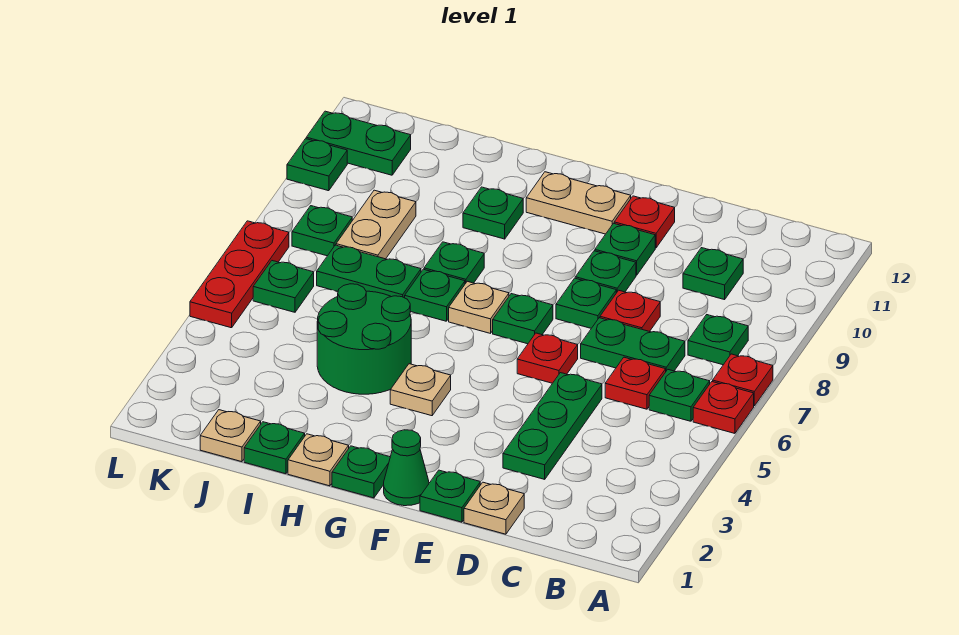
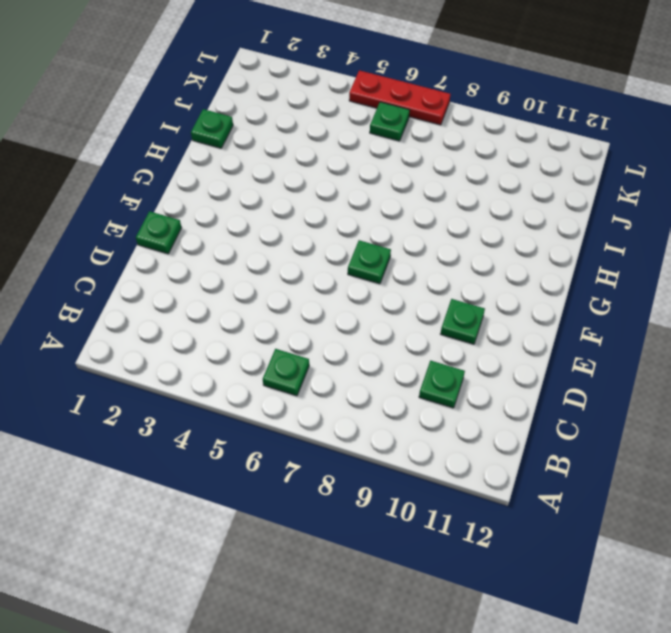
none -> red 1x1 plate [693,382,754,433]
none -> red 1x1 plate [713,354,773,406]
none -> green 1x1 plate [688,315,748,365]
none -> red 1x1 plate [605,357,666,409]

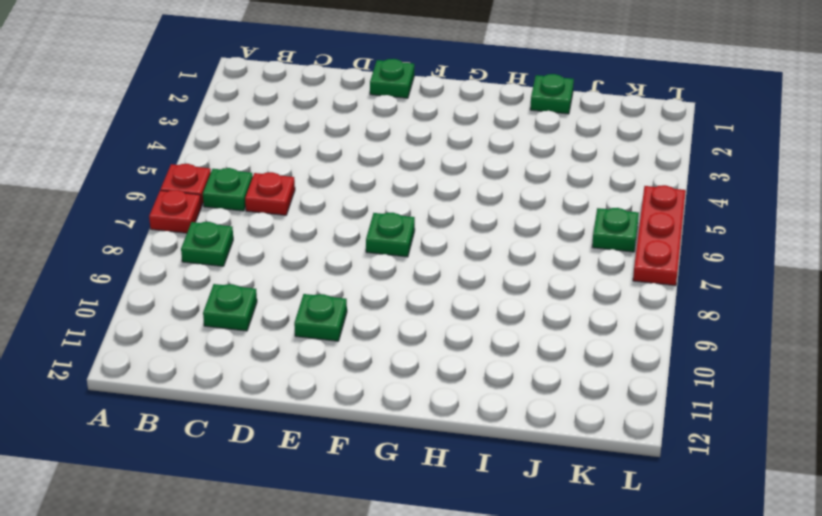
none -> green 1x2 plate [581,318,685,371]
none -> tan 1x1 plate [464,482,524,534]
none -> green 1x3 plate [503,373,602,479]
none -> red 1x1 plate [600,290,660,332]

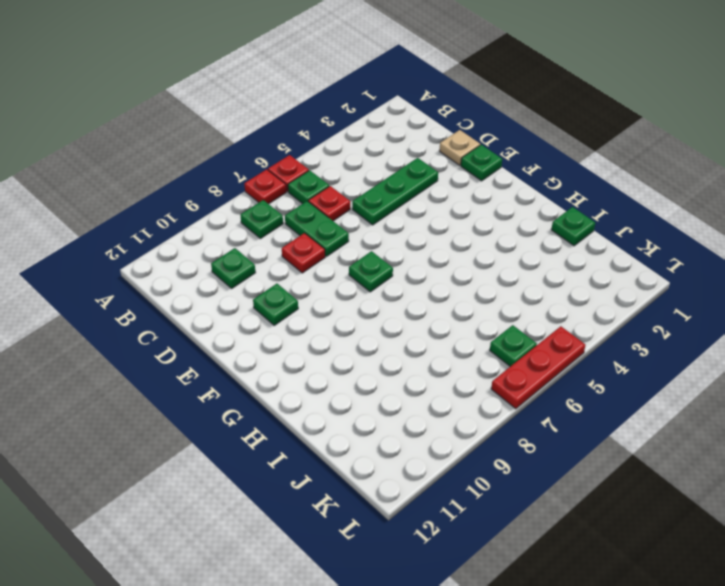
none -> red 1x1 plate [517,333,578,383]
none -> green 1x1 plate [556,278,616,328]
none -> green 1x1 plate [575,251,636,293]
none -> red 1x1 plate [614,196,675,248]

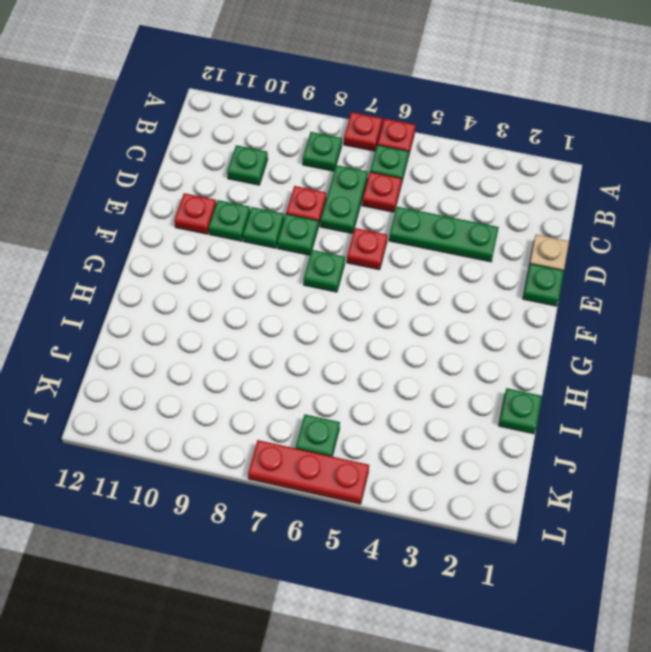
none -> green 1x1 cone [384,430,429,506]
none -> tan 1x2 plate [526,172,631,234]
none -> green 1x1 plate [332,446,390,498]
none -> tan 1x1 plate [390,364,451,416]

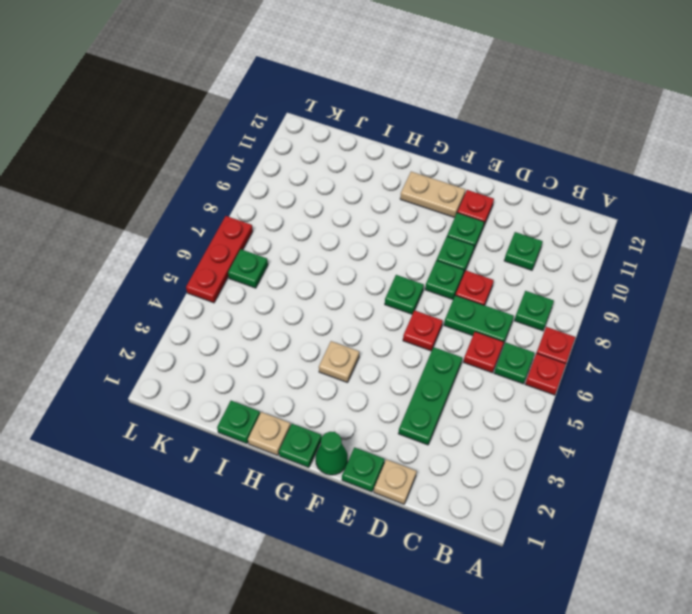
none -> tan 1x1 plate [449,281,509,333]
none -> green 2x2 round brick [317,284,411,394]
none -> green 1x1 plate [405,269,465,321]
none -> green 1x1 plate [424,242,484,284]

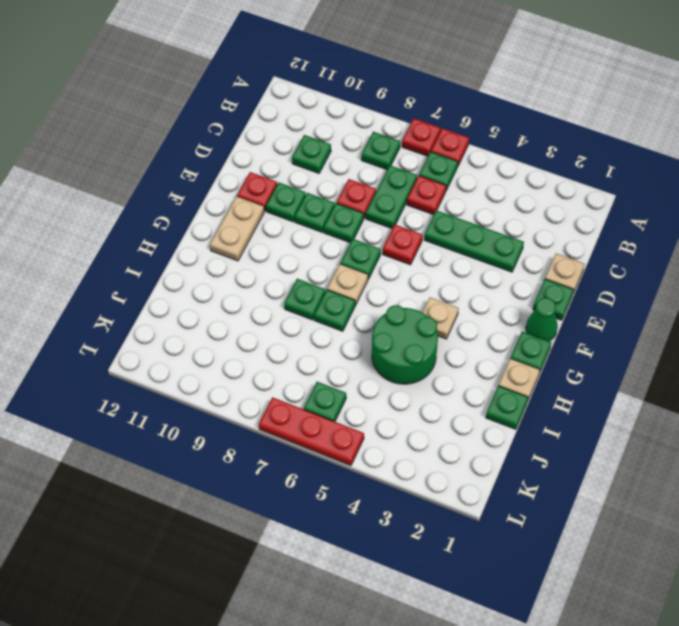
none -> green 1x1 plate [463,187,523,239]
none -> green 1x2 plate [317,245,421,298]
none -> tan 1x1 plate [200,410,261,462]
none -> tan 1x2 plate [336,190,416,259]

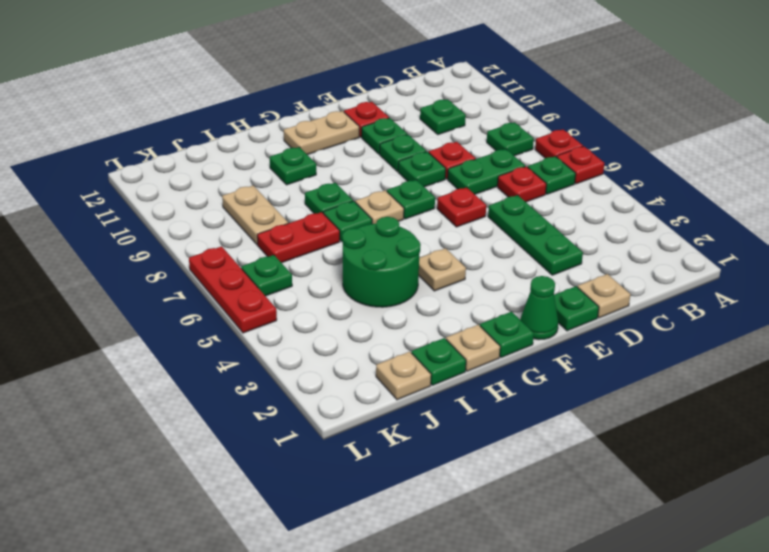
red 1x2 plate [257,212,340,263] -> green 1x2 plate [317,245,421,298]
none -> green 1x1 plate [292,206,352,256]
none -> green 1x2 plate [306,111,411,175]
none -> green 1x1 plate [287,139,347,191]

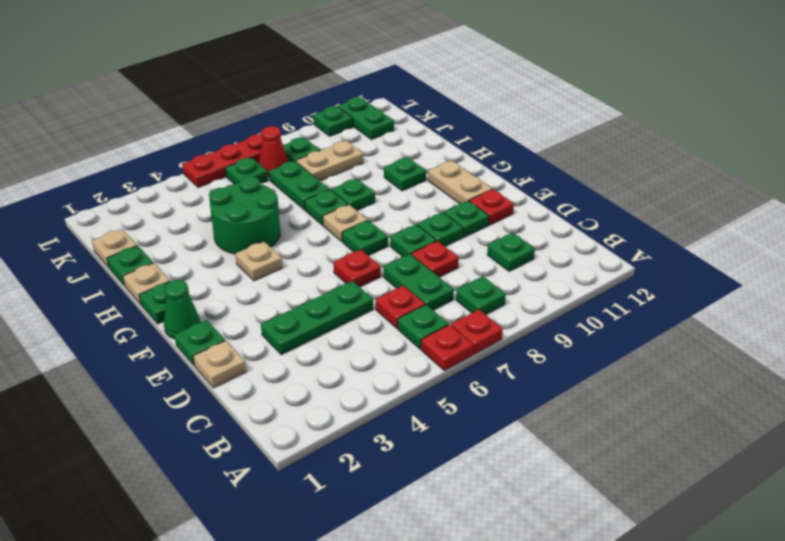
red 1x1 cone [259,126,288,177] -> none

